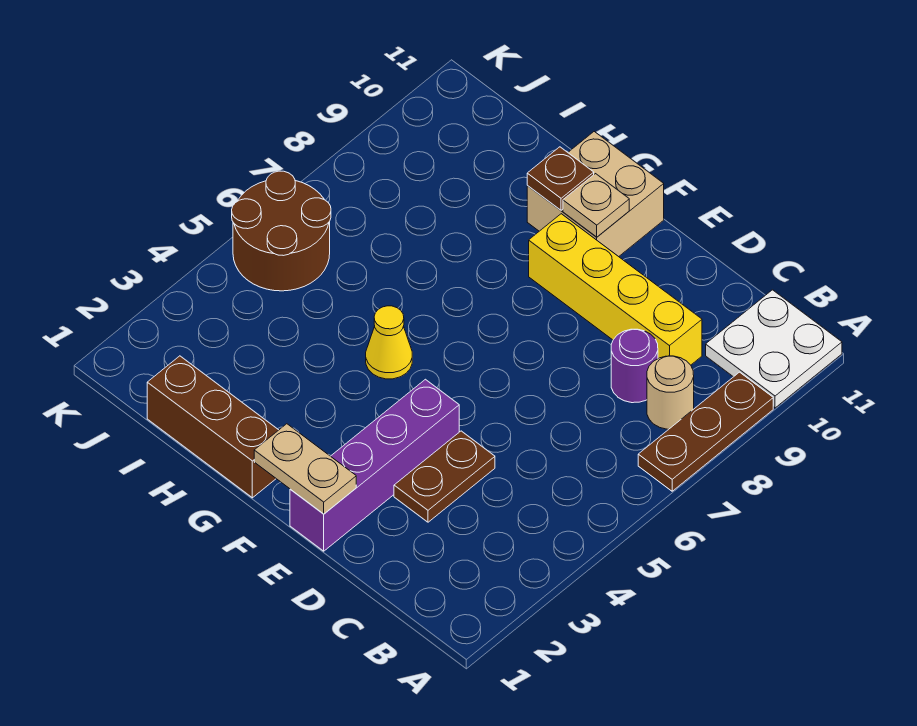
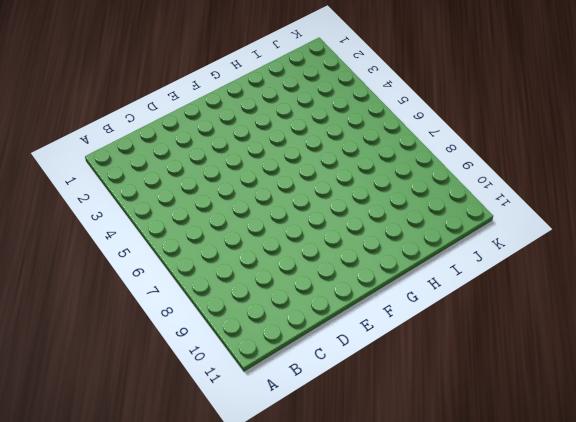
none -> brown 1x3 plate [638,372,773,491]
none -> white 2x2 plate [706,290,842,408]
none -> tan 1x1 round brick [647,356,694,429]

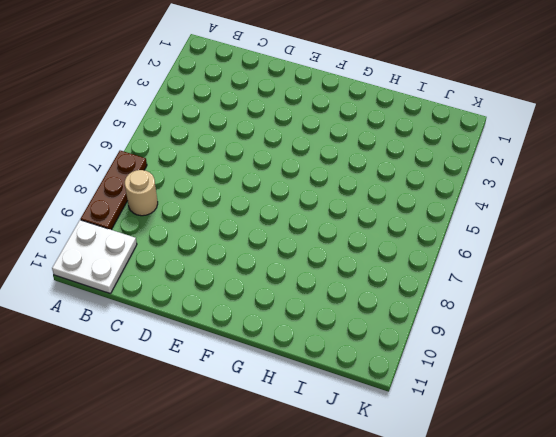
none -> purple 1x1 round brick [611,329,658,403]
none -> yellow 1x4 brick [529,214,702,365]
none -> brown 1x2 plate [394,431,495,522]

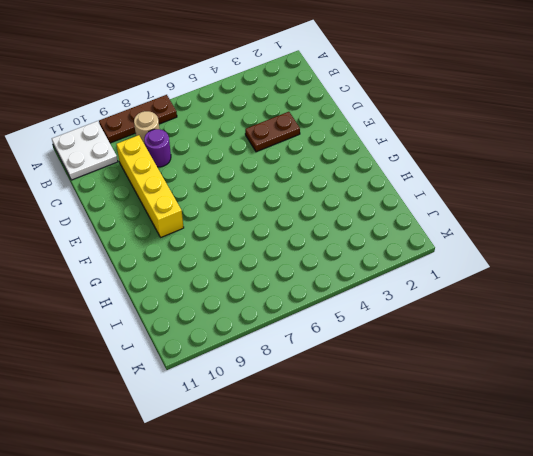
none -> purple 1x4 brick [290,379,459,551]
none -> tan 2x2 brick [527,132,664,257]
none -> brown 1x3 brick [147,356,278,498]

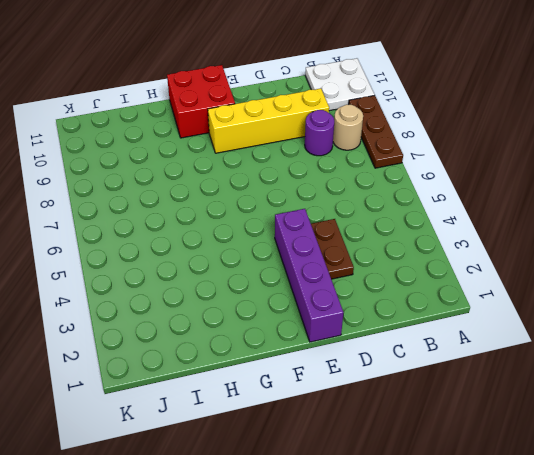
red 2x2 brick [167,65,235,138] -> tan 2x2 brick [527,132,664,257]
none -> brown 1x3 brick [147,356,278,498]
none -> yellow 1x1 cone [366,306,412,379]
none -> brown 2x2 round brick [232,171,331,291]

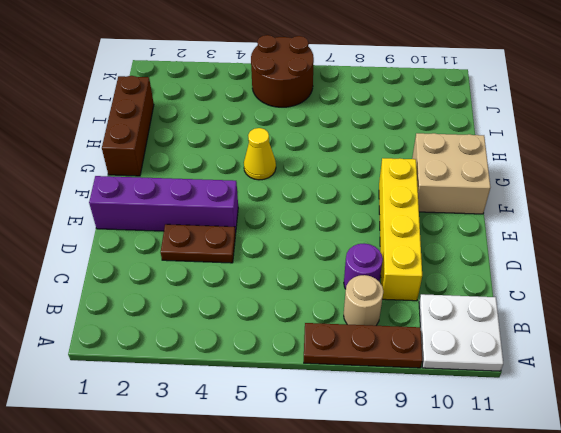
none -> tan 1x2 plate [254,424,356,514]
none -> tan 1x1 plate [563,174,629,237]
none -> brown 1x1 plate [527,147,594,210]

